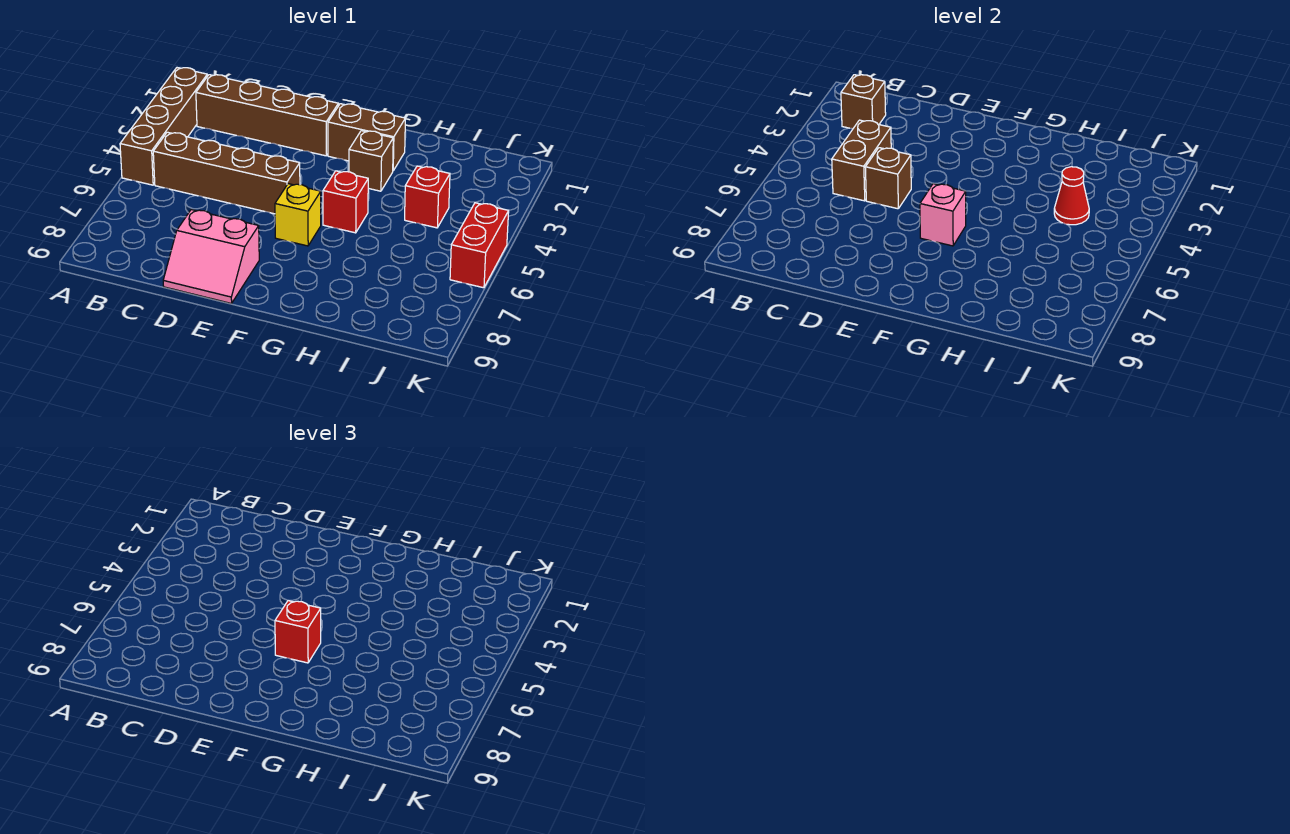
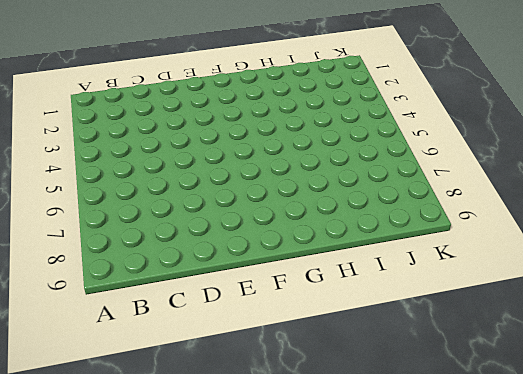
none -> brown 1x4 brick [120,68,207,185]
none -> brown 1x4 brick [196,75,339,156]
none -> brown 1x4 brick [153,132,300,214]

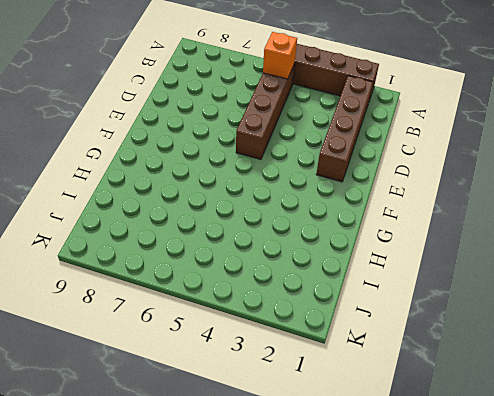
orange 1x1 brick [263,32,297,79] -> none
none -> pink 2x2 slope [163,210,259,303]
none -> brown 1x2 brick [328,104,405,171]
none -> yellow 1x1 brick [275,184,321,246]

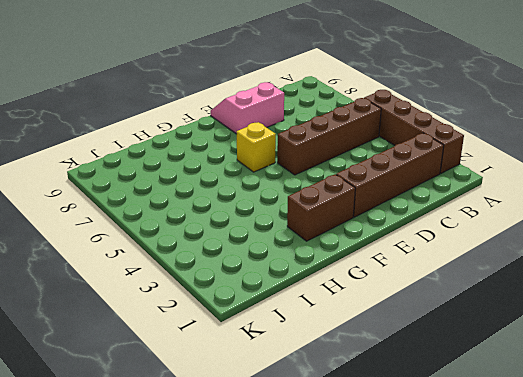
none -> brown 1x1 brick [349,131,393,191]
none -> red 1x1 brick [323,171,368,233]
none -> red 1x1 brick [405,166,450,228]

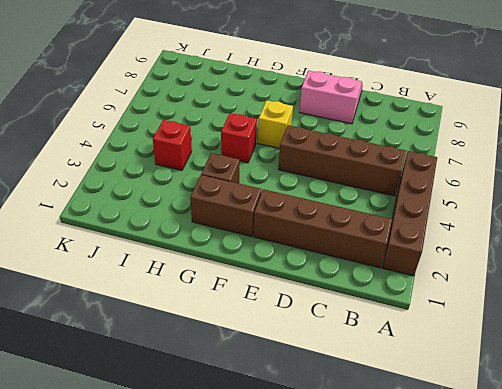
none -> red 1x2 brick [450,203,509,288]
none -> brown 1x1 brick [841,75,886,129]
none -> brown 1x2 brick [832,120,891,201]

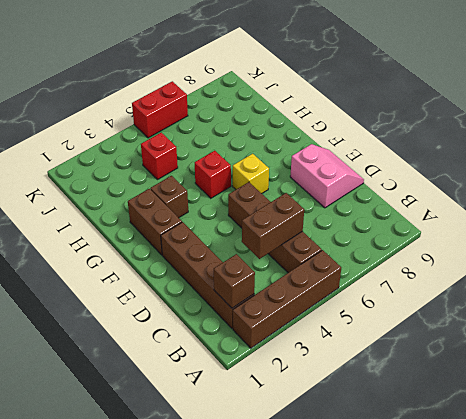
none -> brown 1x1 brick [865,148,911,209]
none -> pink 1x1 brick [920,184,966,246]
none -> red 1x1 cone [1054,167,1089,225]

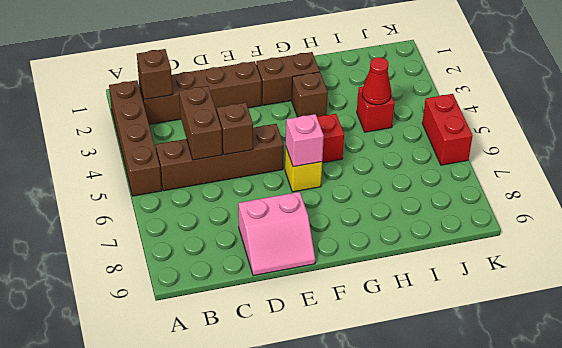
none -> red 1x1 brick [275,601,321,663]

